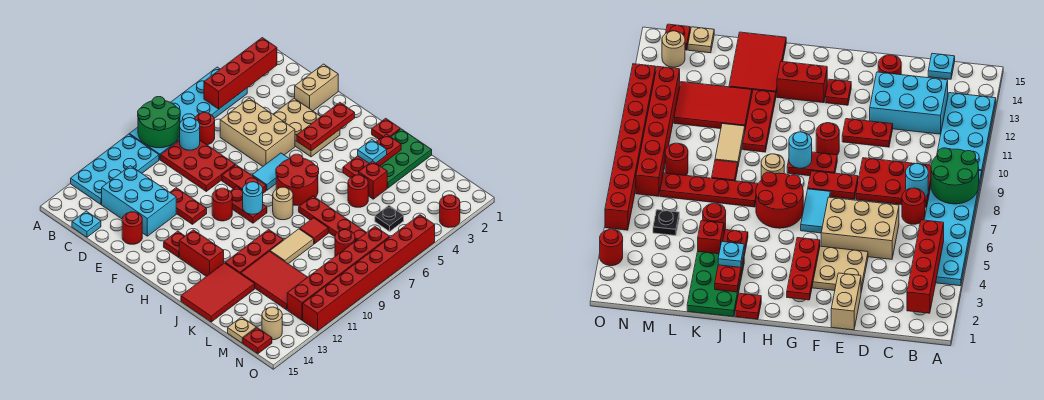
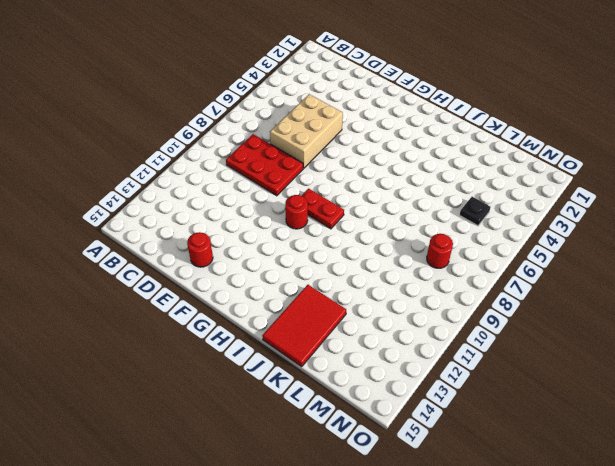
tan 2x3 brick [270,94,343,168] -> tan 2x3 brick turned to [220,98,295,166]
none -> cyan 2x6 plate [129,67,247,160]
none -> cyan 2x4 plate [71,134,159,204]
none -> red 1x1 round brick [195,113,215,145]
none -> cyan 2x3 brick [102,166,176,236]

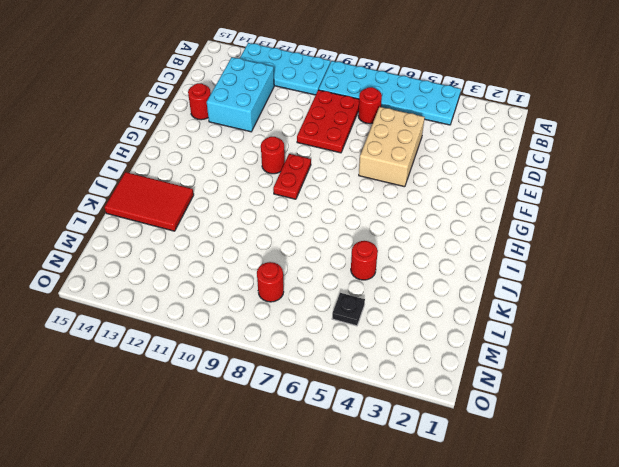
none -> cyan 1x1 plate [72,211,101,237]
none -> tan 1x2 brick [295,64,338,111]
none -> tan 2x3 plate [273,98,340,157]
none -> red 1x2 plate [170,188,207,224]

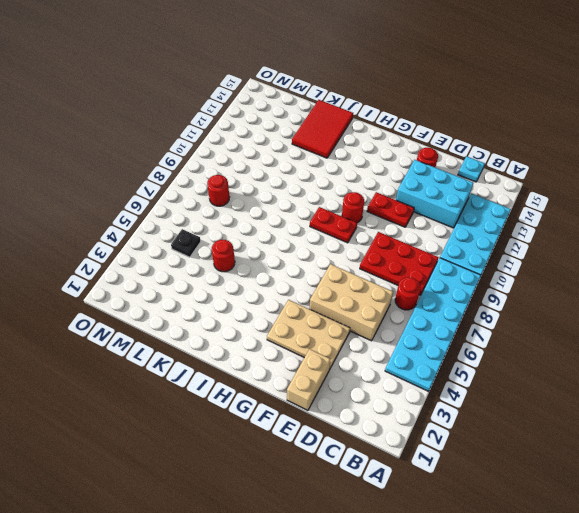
none -> red 1x2 plate [222,165,266,193]
none -> cyan 1x2 tile [252,153,289,190]
none -> red 1x1 plate [164,231,184,257]
none -> red 2x2 round brick [276,154,319,205]

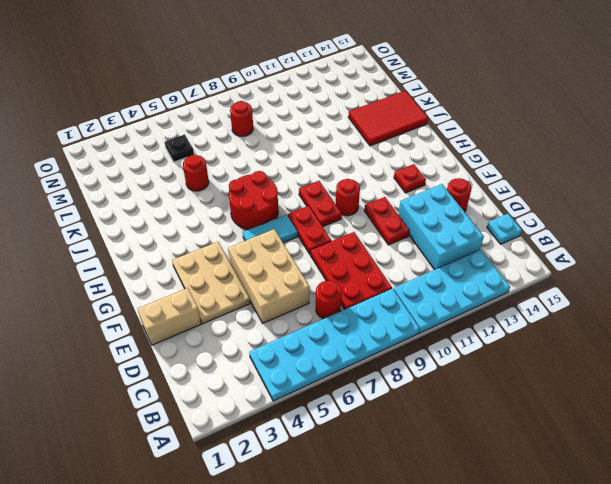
none -> red 1x2 brick [179,230,224,276]
none -> red 1x1 plate [372,118,400,139]
none -> tan 1x1 round brick [273,187,293,220]
none -> green 2x3 plate [381,129,432,188]

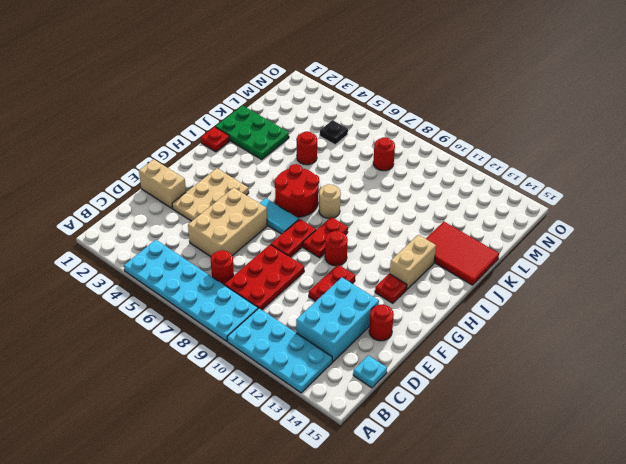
tan 1x2 brick [390,235,436,289] -> red 1x2 brick [179,230,224,276]
none -> red 1x4 plate [299,196,367,241]
none -> red 1x3 plate [225,229,283,274]
none -> red 1x1 brick [359,161,387,199]
none -> red 1x1 tile [300,218,328,244]

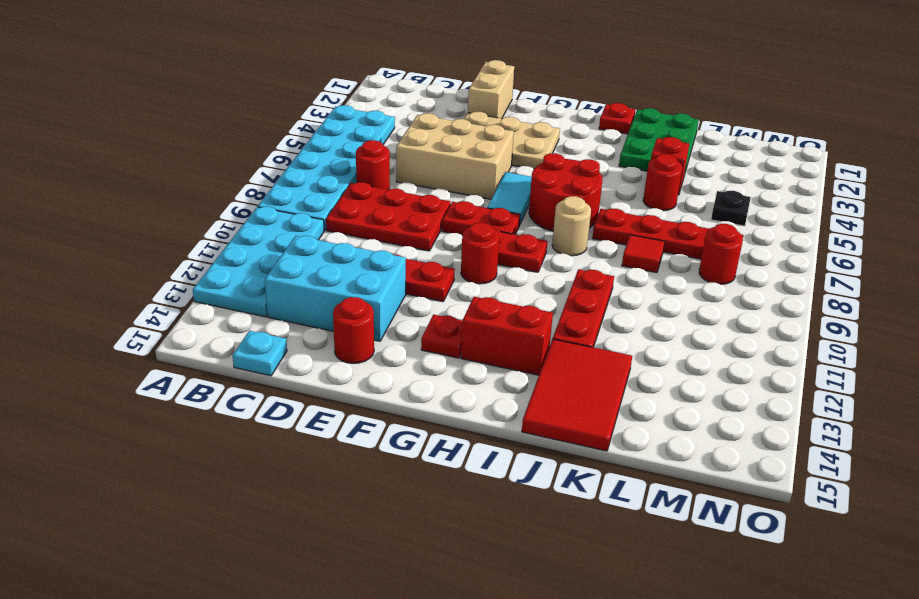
none -> tan 1x2 tile [270,229,314,264]
none -> red 2x3 tile [241,251,307,310]
none -> tan 1x1 plate [228,317,256,343]
none -> red 1x6 brick [287,227,390,320]

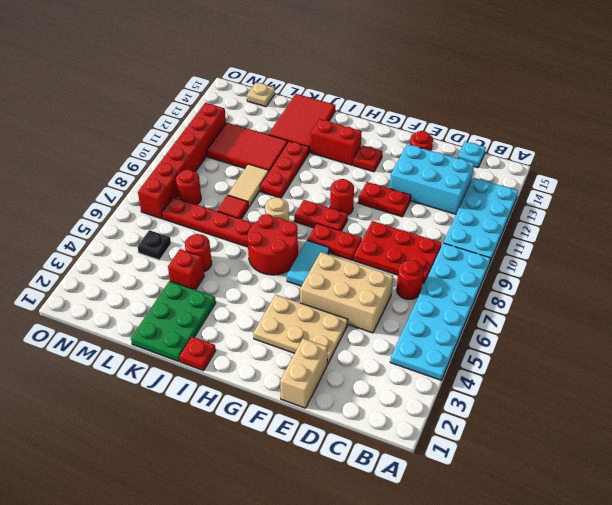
none -> tan 1x1 round brick [262,307,282,340]
none -> red 1x1 plate [243,328,272,354]
none -> red 1x1 round brick [440,195,460,227]
none -> red 1x8 brick [303,215,435,331]

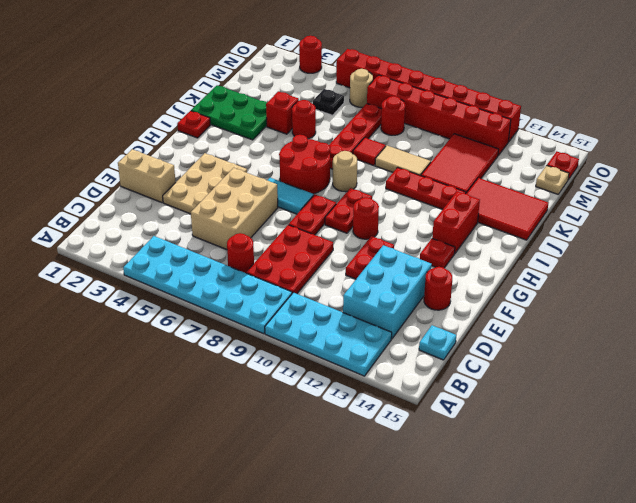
tan 1x1 round brick [350,69,373,107] -> tan 1x1 round brick moved to [262,307,282,340]
none -> green 2x2 round brick [138,97,180,148]
none -> red 1x4 brick [204,38,277,109]
none -> cyan 1x1 round brick [180,118,200,150]
none -> red 1x3 plate [296,103,355,151]

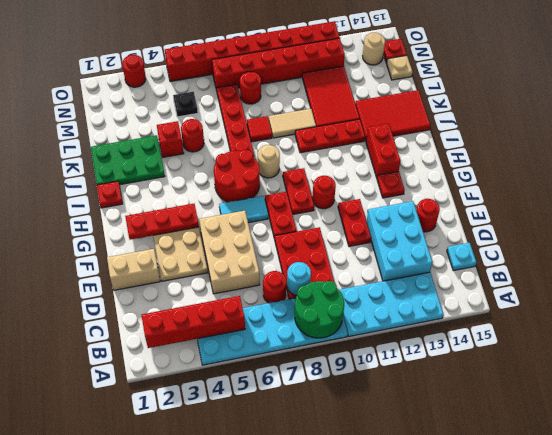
none -> cyan 1x1 round brick [243,182,263,214]
none -> red 1x3 plate [343,134,401,178]
none -> cyan 1x1 plate [358,139,387,163]

